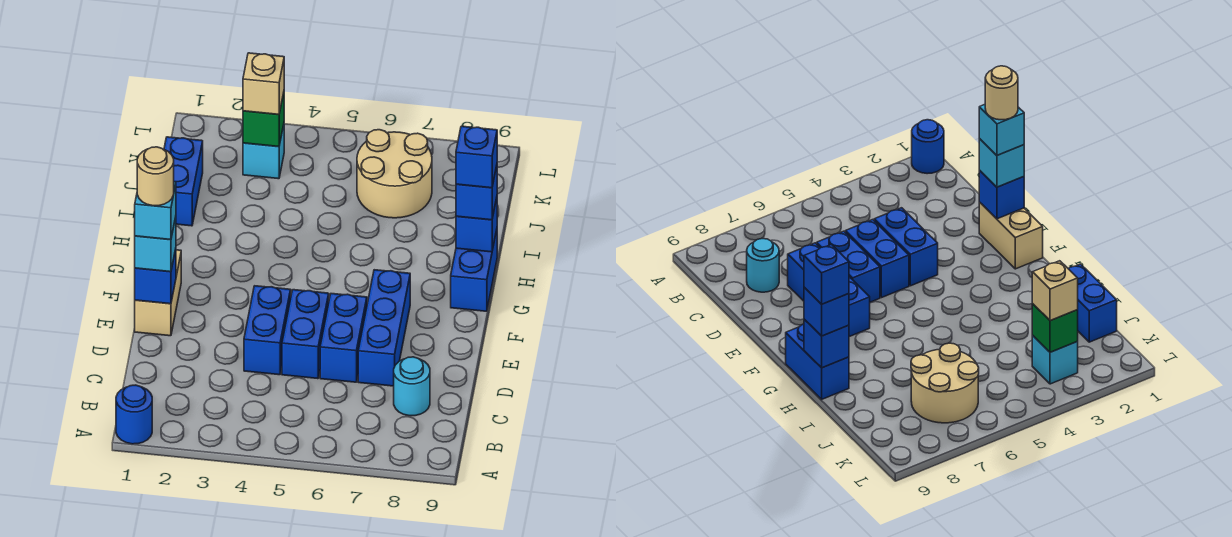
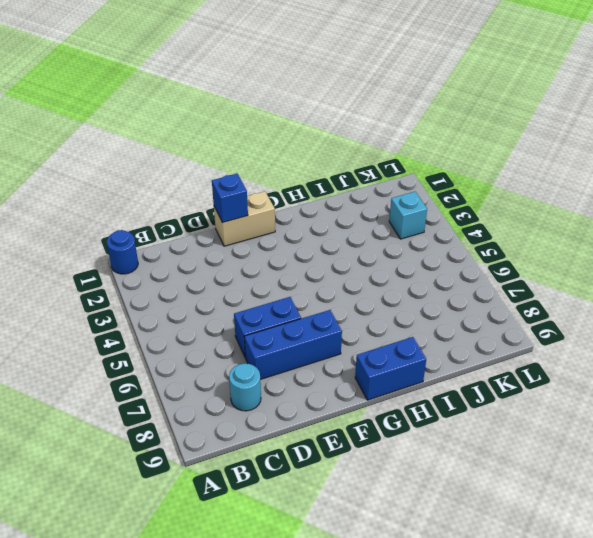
none -> blue 1x2 brick [244,286,291,375]
none -> blue 1x2 brick [282,290,329,379]
none -> blue 1x2 brick [164,137,203,226]

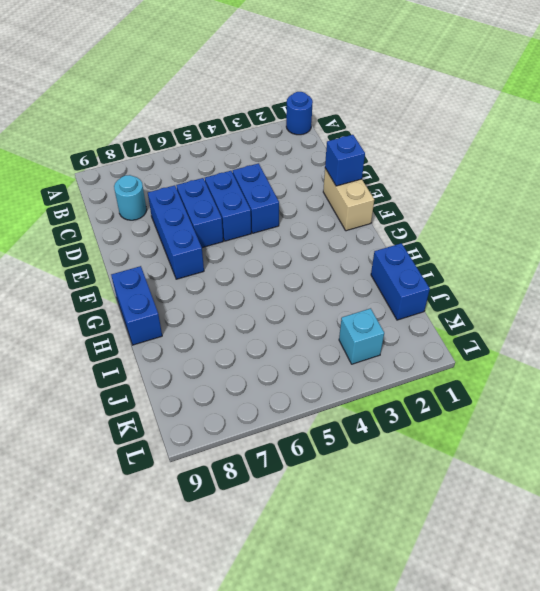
none -> tan 2x2 round brick [357,130,432,218]
none -> blue 1x1 brick [456,198,497,252]
none -> green 1x1 brick [243,93,284,147]

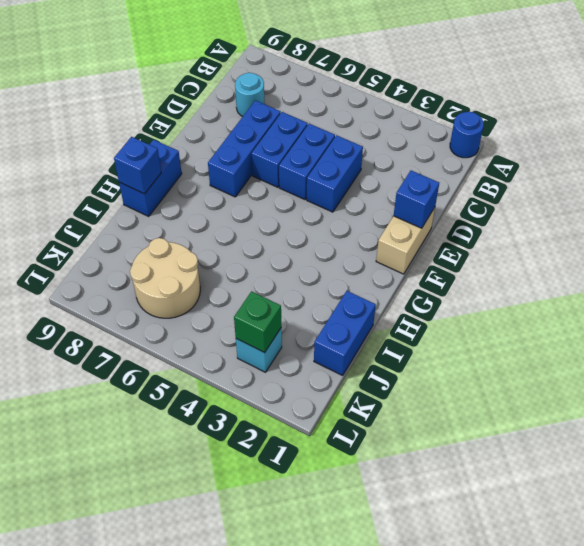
none -> cyan 1x1 brick [135,217,176,272]
none -> blue 1x1 brick [456,166,497,220]
none -> tan 1x1 brick [243,53,284,114]

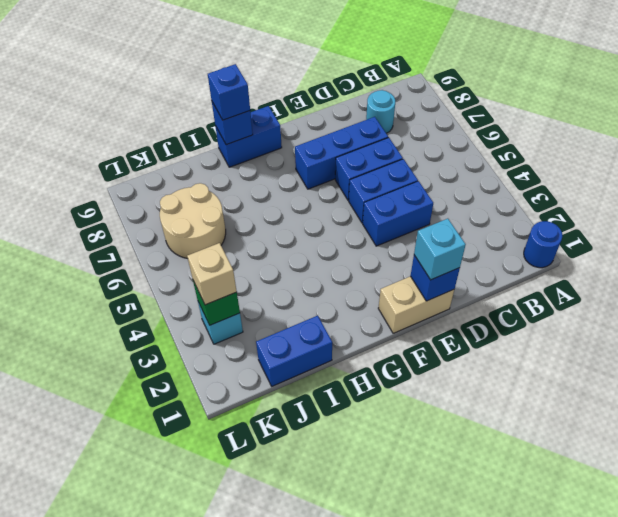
none -> cyan 1x1 brick [135,182,176,240]
none -> blue 1x1 brick [456,126,497,188]
none -> tan 1x1 round brick [137,147,174,206]

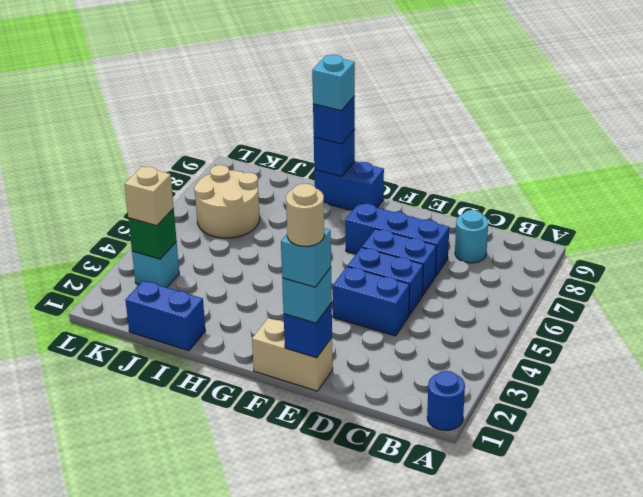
cyan 1x1 brick [312,55,355,111] -> blue 1x1 brick [456,126,497,188]

